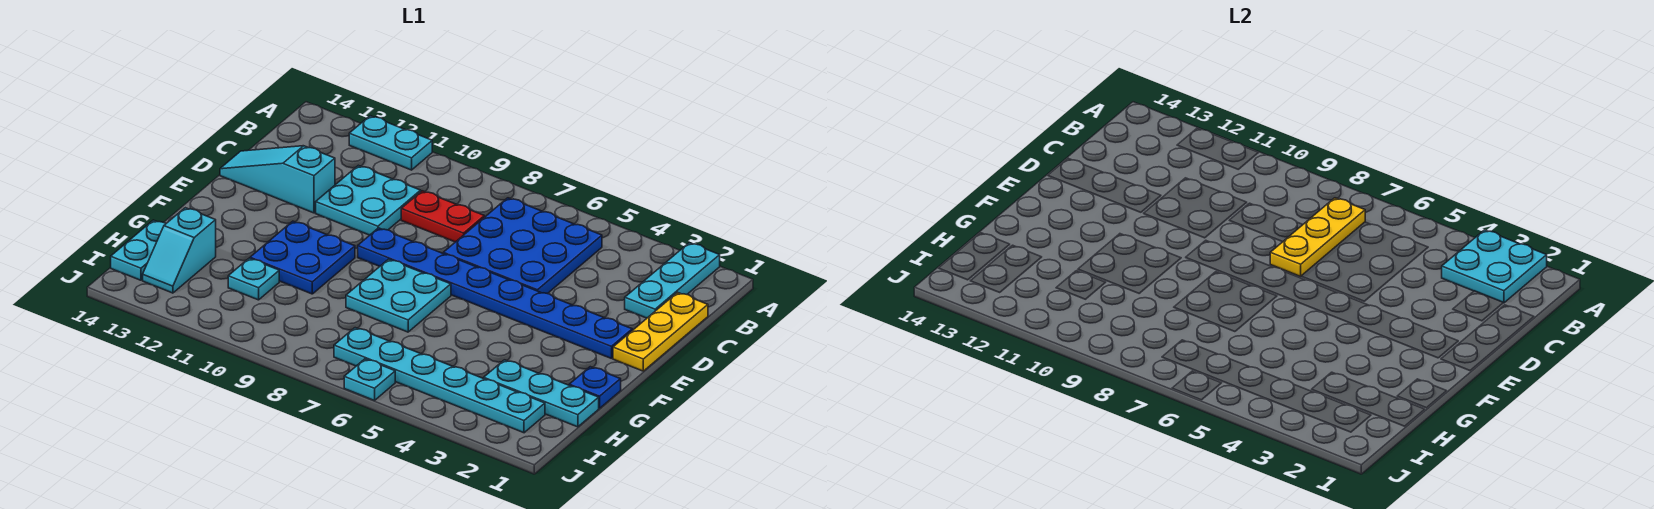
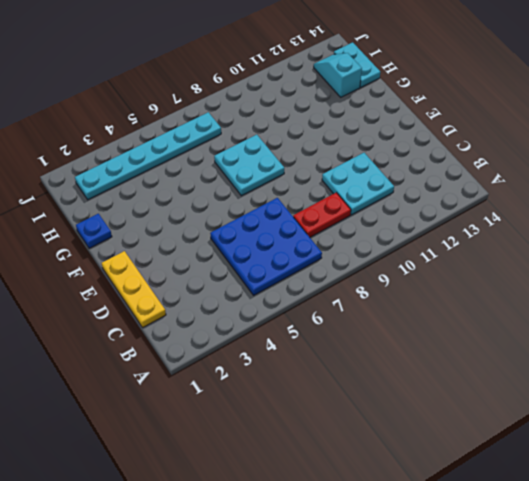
none -> cyan 1x3 plate [625,243,720,318]
none -> cyan 1x2 plate [349,116,432,170]
none -> cyan 1x3 slope [220,146,335,213]

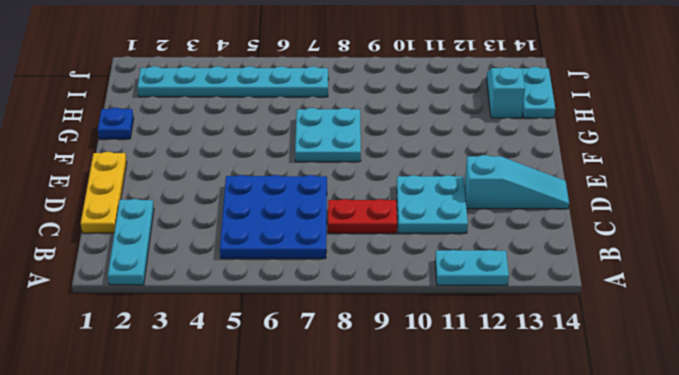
none -> blue 1x8 plate [358,228,632,359]
none -> blue 2x2 plate [250,221,355,294]
none -> cyan 1x3 plate [484,360,599,427]

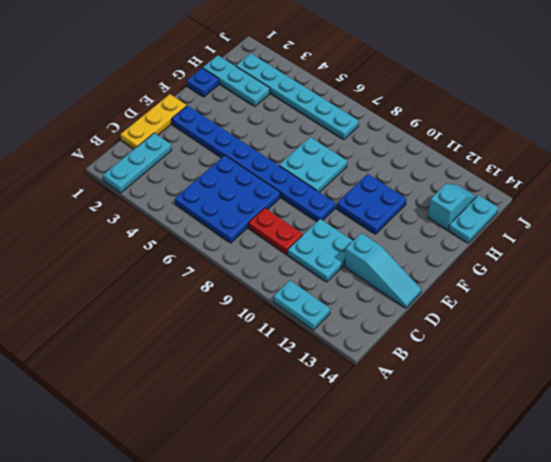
none -> cyan 1x1 plate [228,258,279,300]
none -> cyan 1x1 plate [344,359,395,401]
none -> cyan 2x2 plate [1442,230,1547,303]

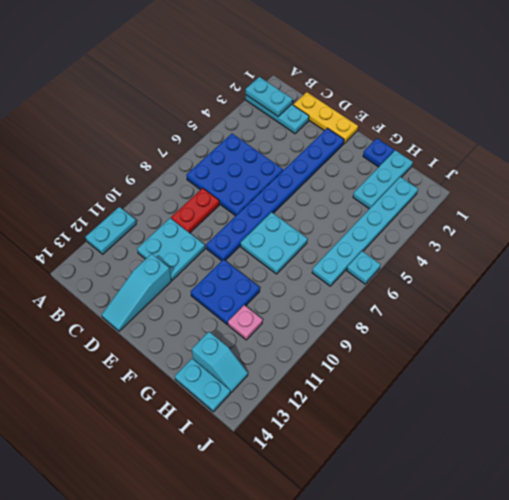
cyan 1x2 plate [246,77,292,117] -> cyan 2x2 plate [1442,230,1547,303]
pink 1x1 plate [228,305,262,340] -> cyan 1x1 plate [228,258,279,300]
none -> yellow 1x3 plate [1270,198,1365,276]

